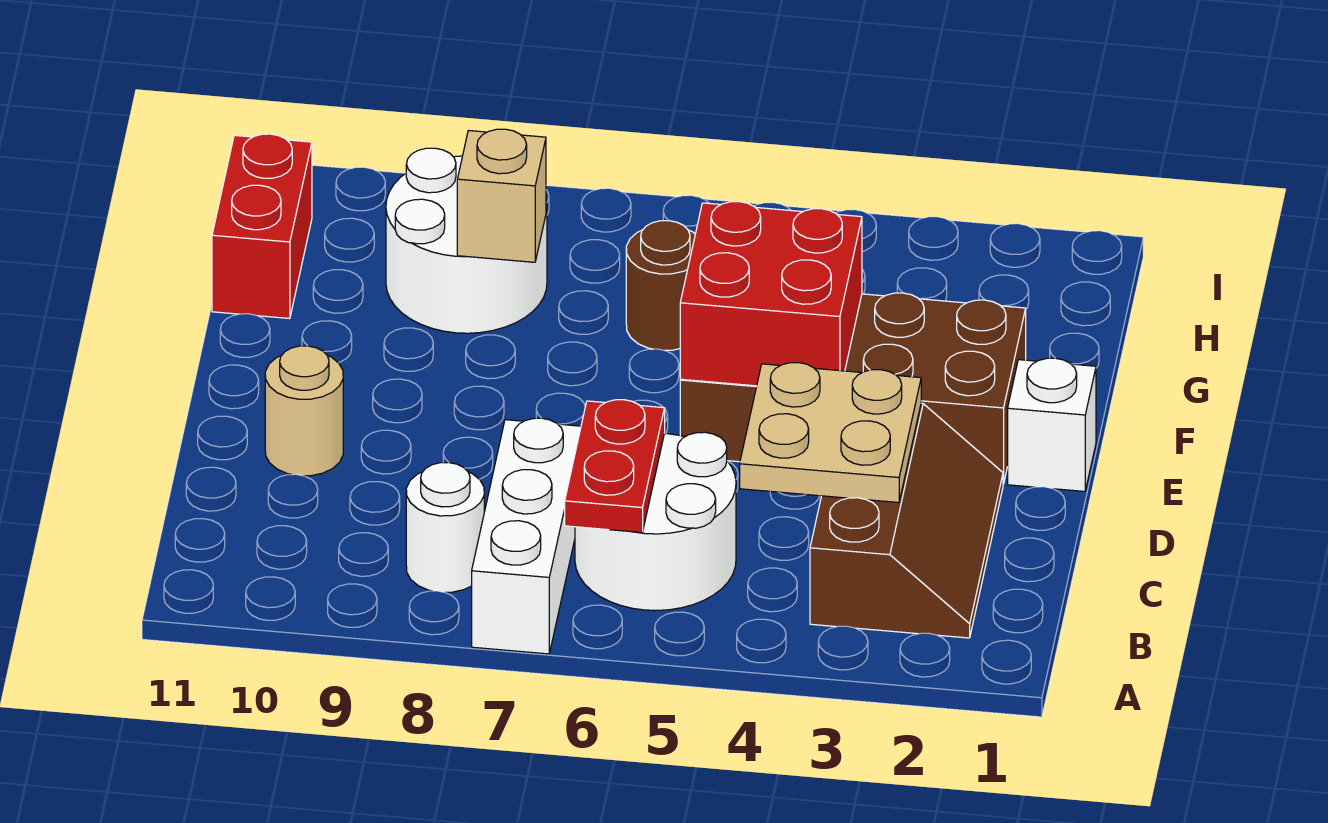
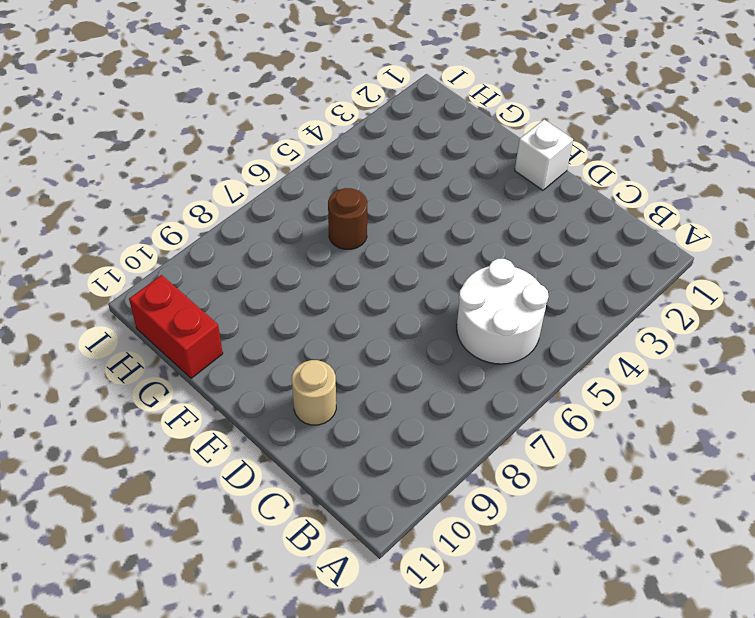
none -> white 1x3 brick [472,418,581,654]
none -> brown 2x3 slope [810,403,1003,638]
none -> white 1x1 round brick [406,462,484,592]

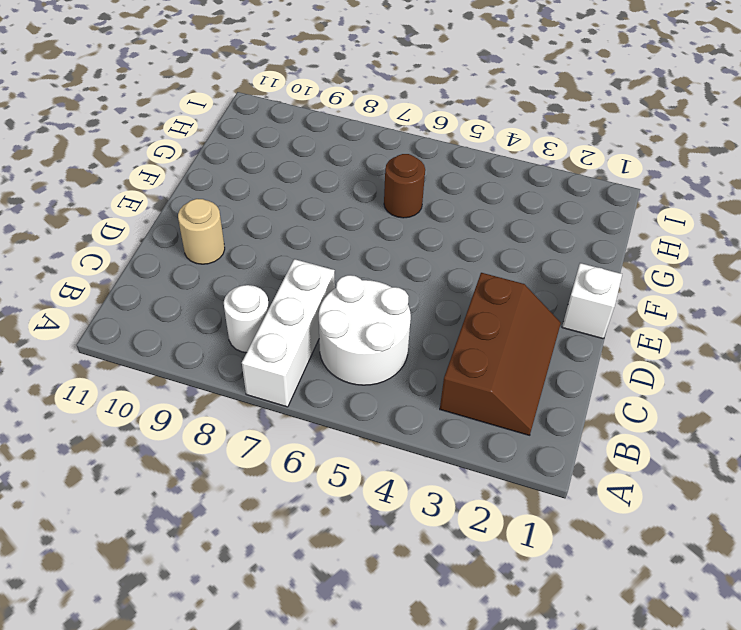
none -> brown 2x4 brick [680,293,1026,484]
none -> white 2x2 round brick [386,148,547,333]
none -> red 1x2 brick [212,134,312,319]

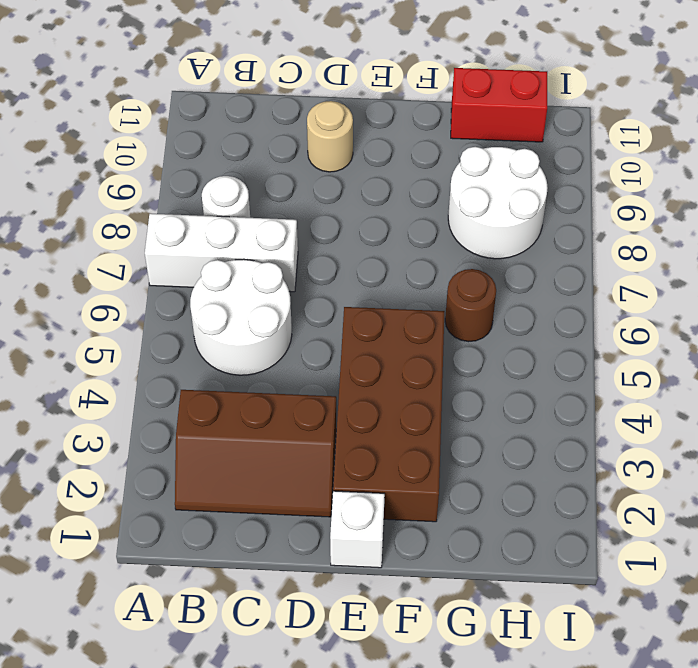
none -> red 1x2 plate [565,400,665,532]
none -> tan 2x2 plate [740,363,921,502]
none -> red 2x2 brick [680,202,862,386]

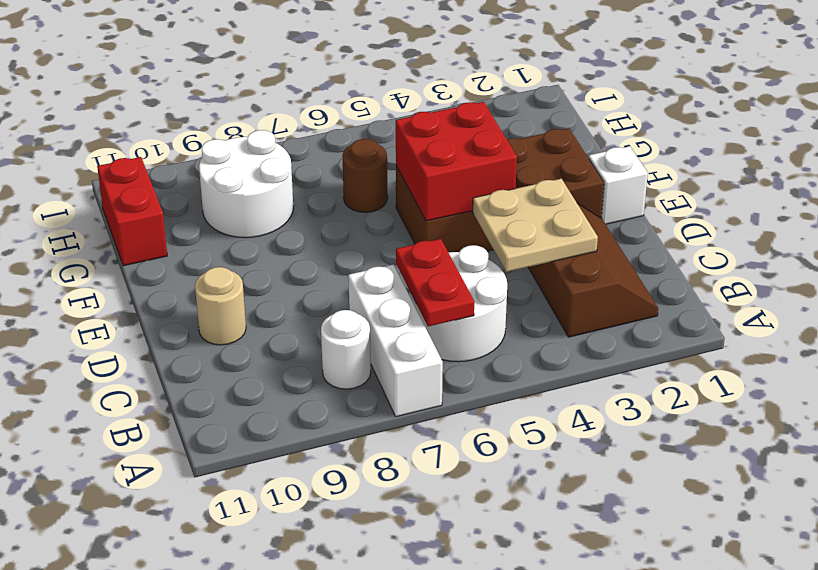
none -> tan 1x1 brick [457,129,546,262]

